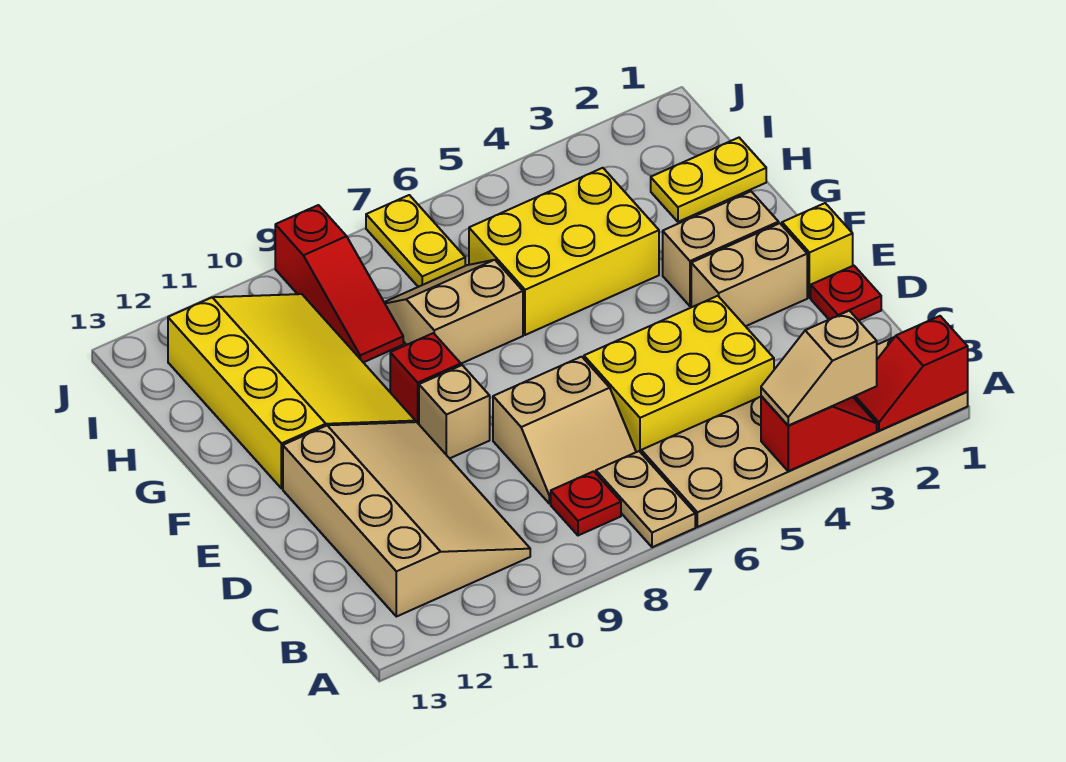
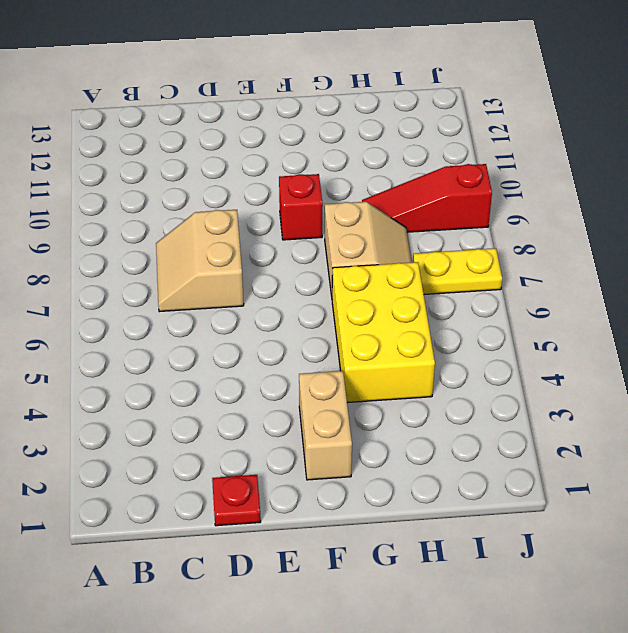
none -> tan 2x6 plate [641,337,968,527]
none -> tan 1x2 plate [596,451,695,547]
none -> red 1x1 plate [551,471,621,535]

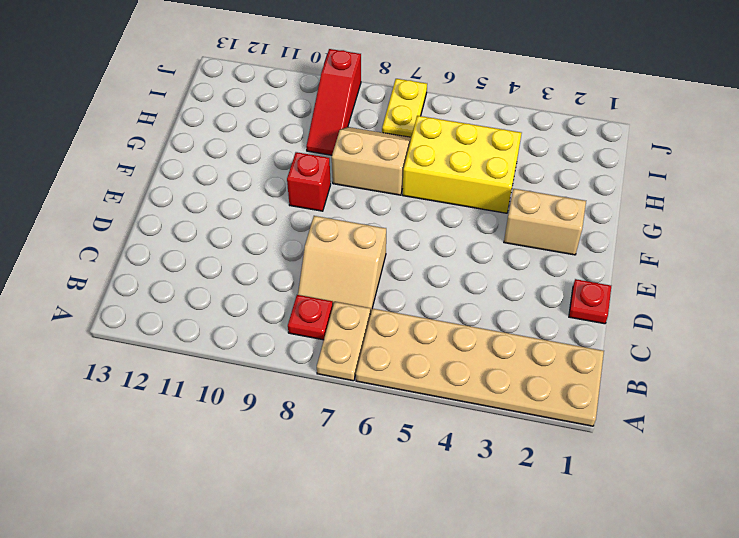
none -> tan 3x4 slope [283,422,530,617]
none -> yellow 2x3 brick [584,296,774,452]
none -> yellow 1x1 brick [782,203,853,298]

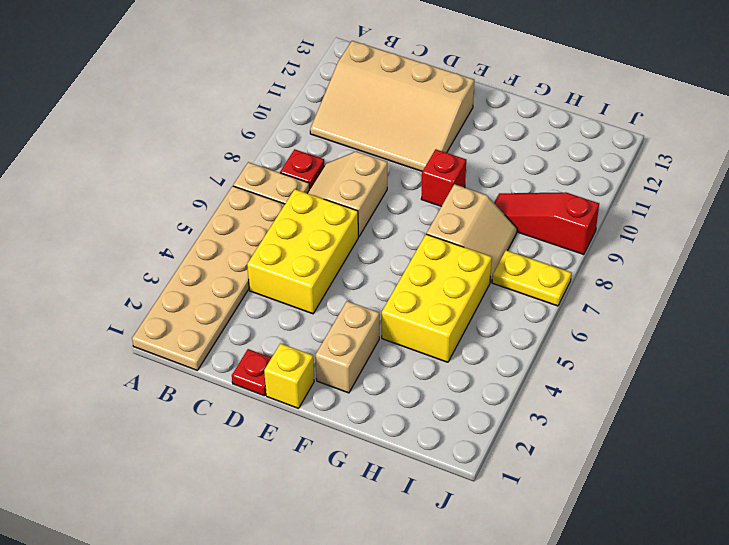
none -> tan 1x2 brick [691,223,807,326]
none -> tan 1x1 brick [419,365,490,458]
none -> yellow 3x4 slope [168,294,415,489]

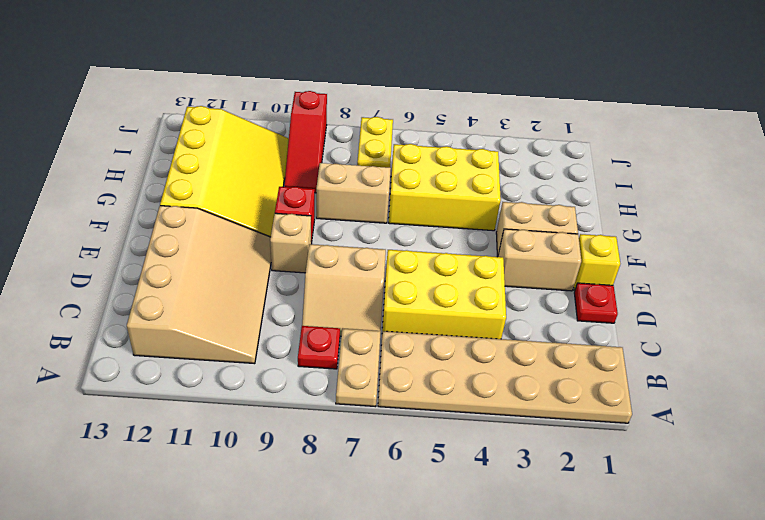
none -> yellow 1x2 plate [651,138,766,222]
none -> red 1x2 slope [853,316,968,431]
none -> red 1x2 slope [761,396,877,471]

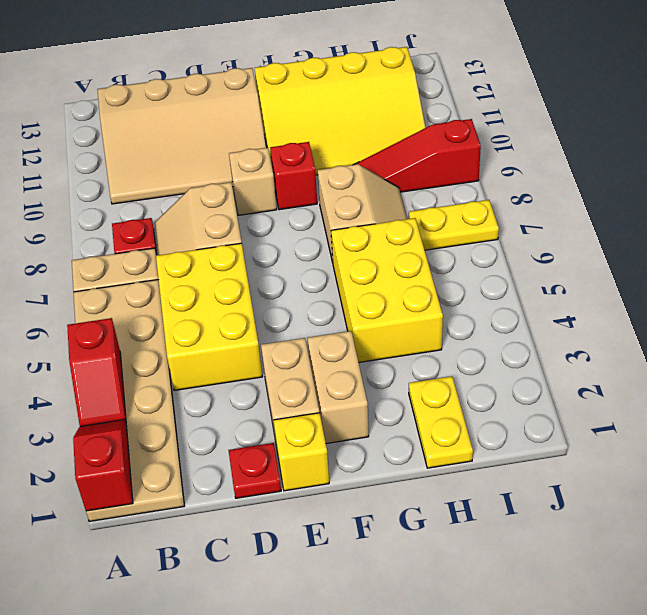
none -> tan 1x2 slope [761,311,877,426]

